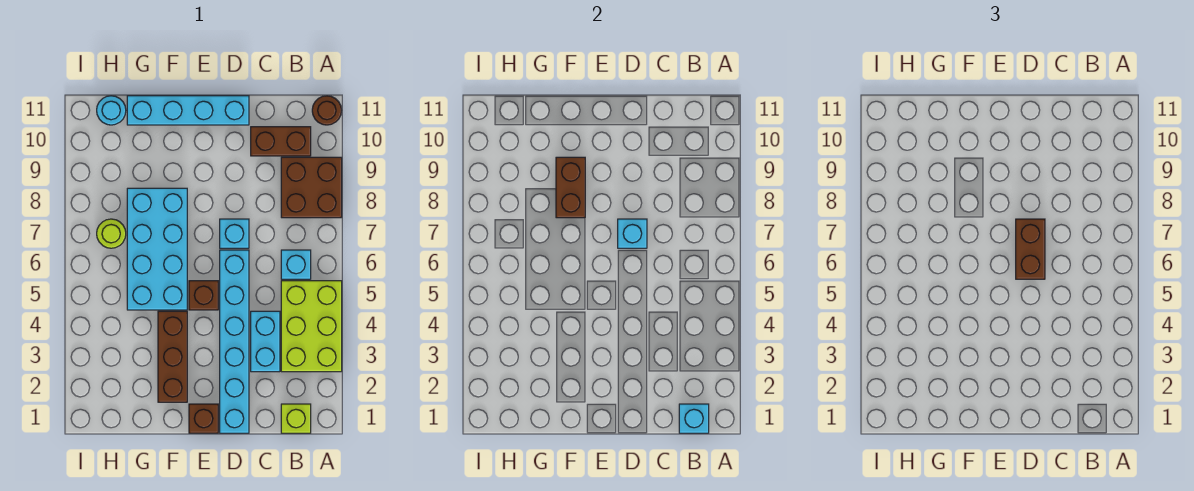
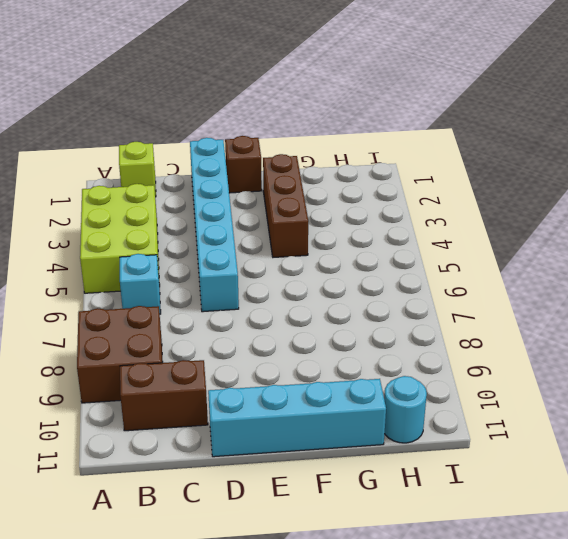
none -> brown 1x1 round brick [312,96,342,125]
none -> cyan 1x2 brick [251,311,280,372]
none -> cyan 1x1 brick [220,219,249,248]

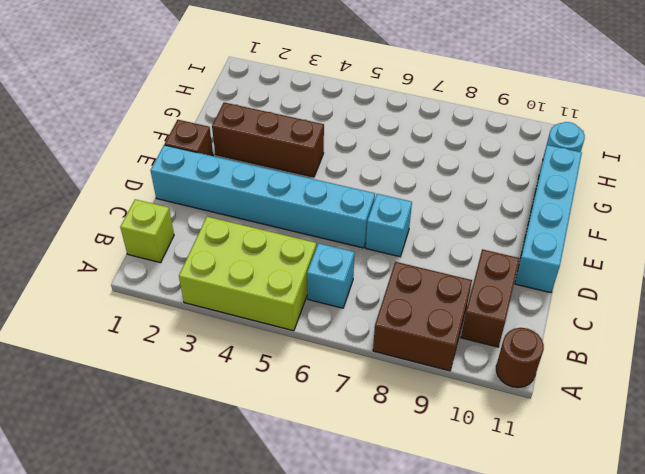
none -> cyan 1x2 brick [251,311,280,372]
none -> brown 1x1 brick [189,281,218,310]
none -> cyan 2x4 brick [127,188,187,310]

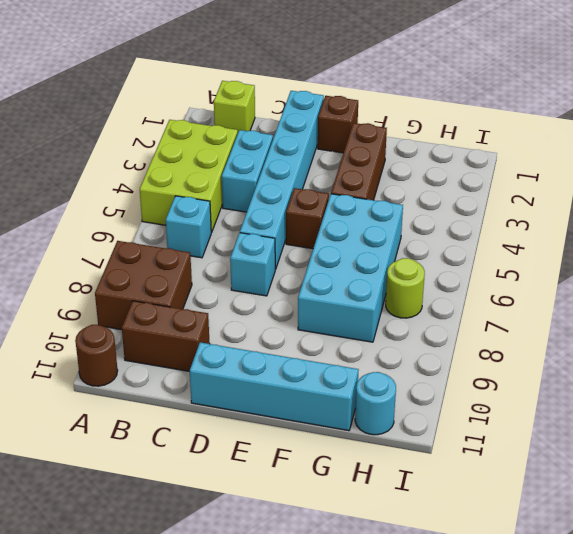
none -> cyan 1x1 brick [679,404,709,433]
none -> cyan 1x1 brick [618,219,647,248]
none -> brown 1x2 brick [556,157,585,218]

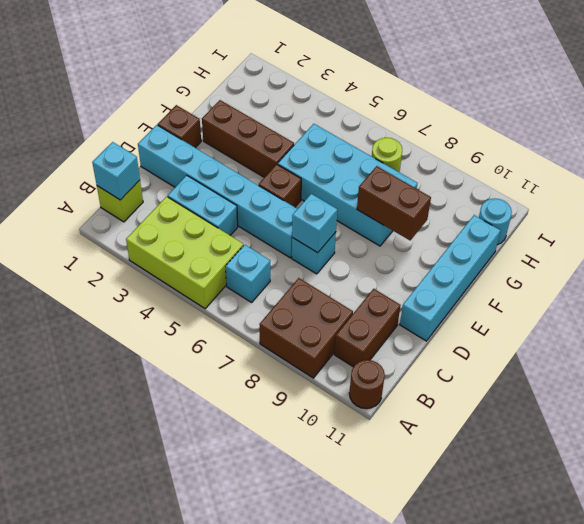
none -> brown 1x2 brick [1016,219,1045,279]

